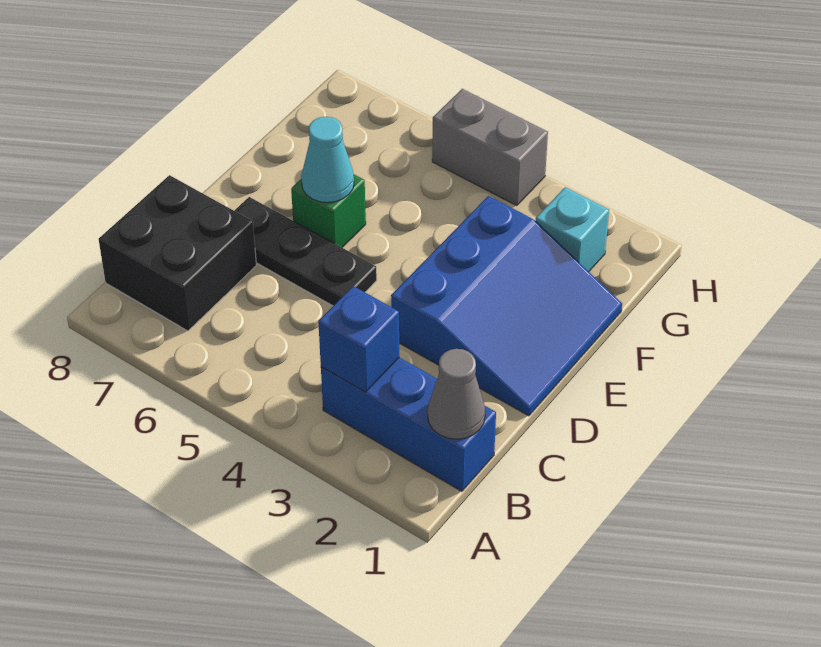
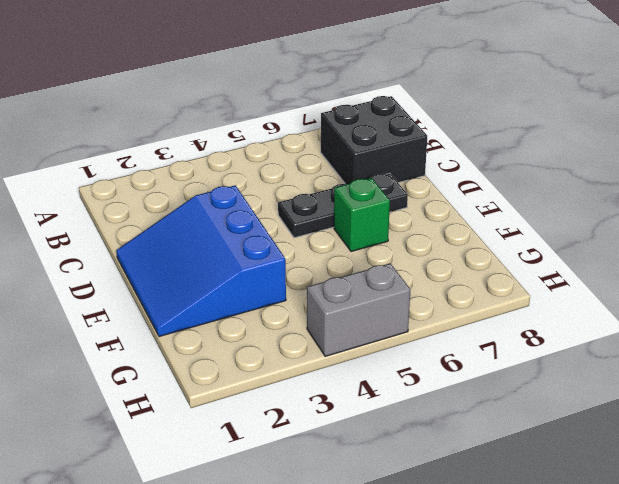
none -> blue 1x3 brick [321,357,496,491]
none -> cyan 1x1 brick [536,187,609,272]

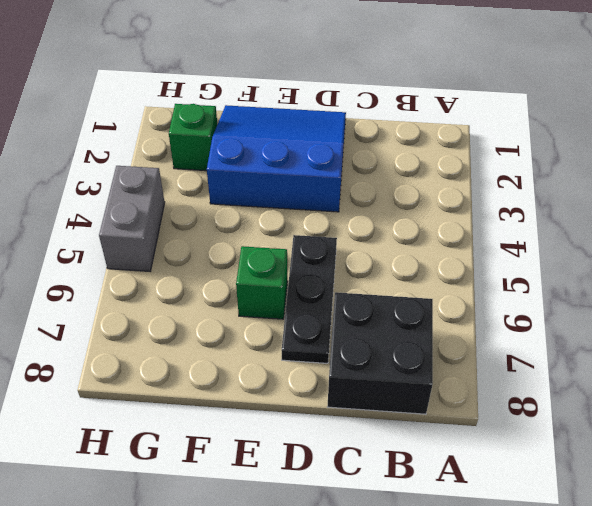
green 1x1 brick [169,104,217,171] -> cyan 1x1 brick [536,187,609,272]
none -> blue 1x3 brick [321,357,496,491]
none -> grey 1x1 cone [428,349,485,439]

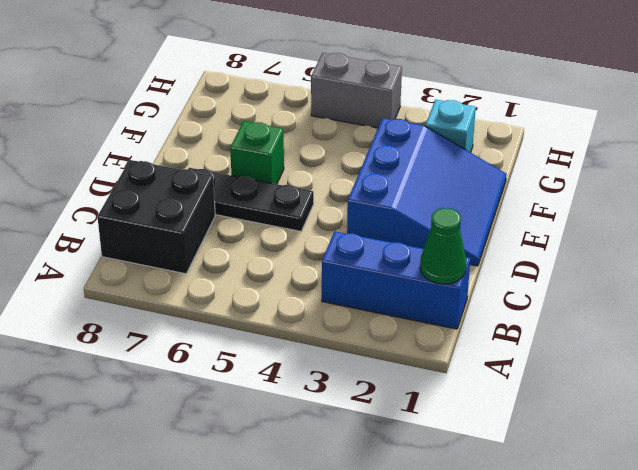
green 1x1 cone [420,208,466,284] -> grey 1x1 cone [428,349,485,439]
none -> blue 1x1 brick [318,286,399,392]
none -> cyan 1x1 cone [301,117,354,203]

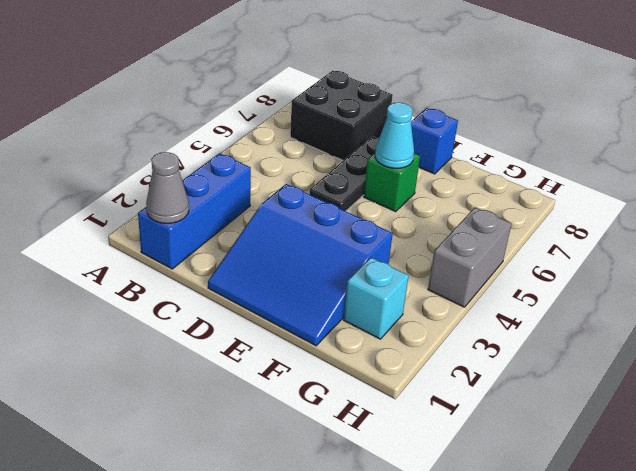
blue 1x1 brick [411,108,458,174] -> blue 1x1 brick moved to [318,286,399,392]

